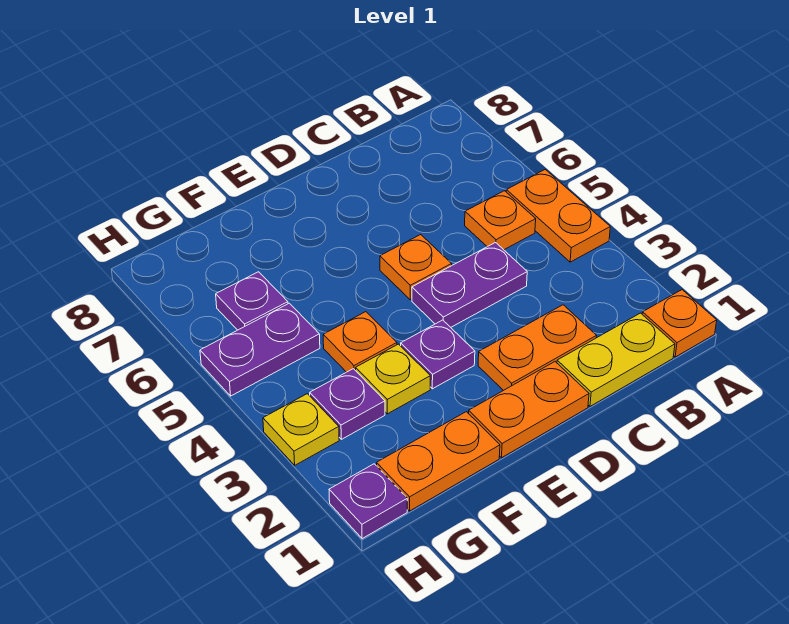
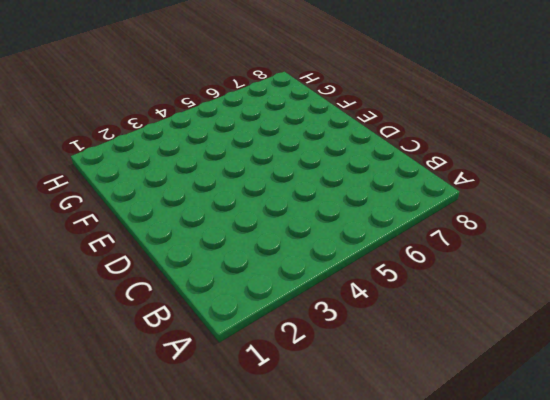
none -> orange 1x1 plate [642,290,717,357]
none -> orange 1x2 plate [506,169,610,262]
none -> yellow 1x2 plate [557,313,675,406]

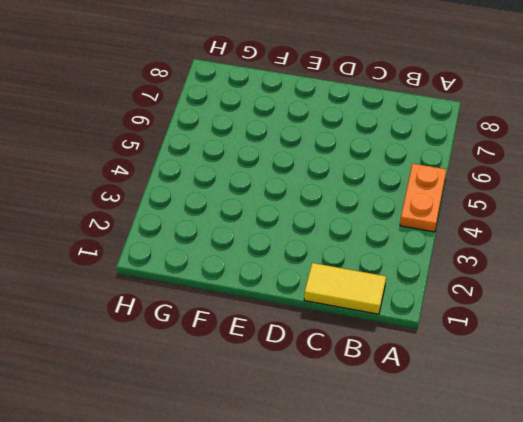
yellow 1x2 tile [304,263,386,314] -> yellow 1x2 plate [557,313,675,406]
none -> orange 1x1 plate [642,290,717,357]
none -> orange 1x1 plate [465,191,536,250]
none -> orange 1x2 plate [478,305,596,391]

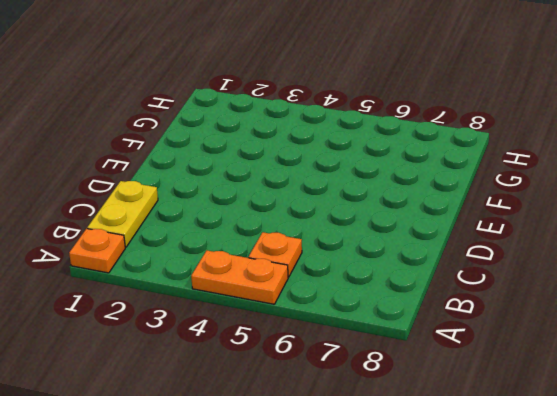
none -> orange 1x2 plate [478,305,596,391]
none -> purple 1x2 plate [412,243,527,327]
none -> orange 1x2 plate [469,362,589,458]

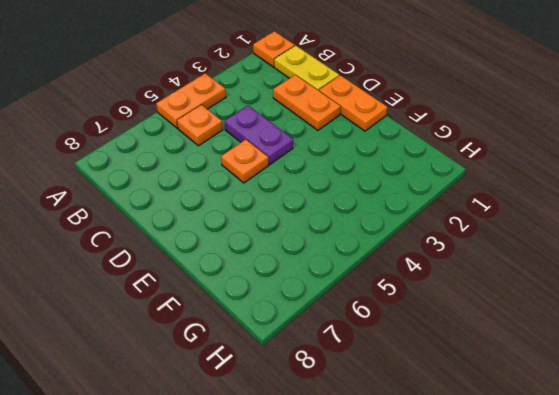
none -> purple 1x1 plate [401,320,475,389]
none -> orange 1x2 plate [377,412,500,511]
none -> yellow 1x1 plate [356,344,430,414]

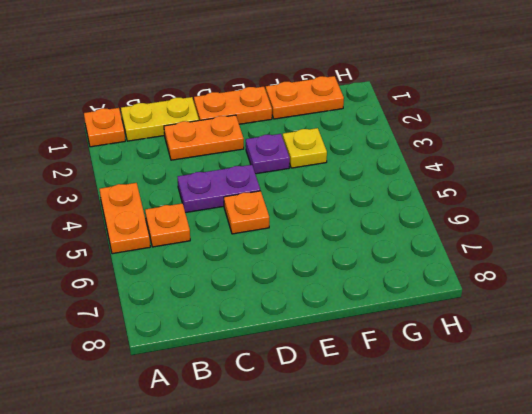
none -> orange 1x1 plate [323,312,397,372]
none -> purple 1x1 plate [310,369,385,439]
none -> purple 1x2 plate [200,303,320,396]

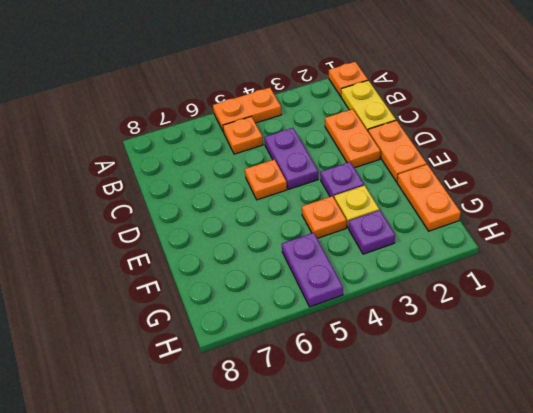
none -> purple 1x1 plate [216,272,288,330]
none -> purple 1x1 plate [329,464,407,539]
none -> yellow 1x1 plate [263,394,339,465]

